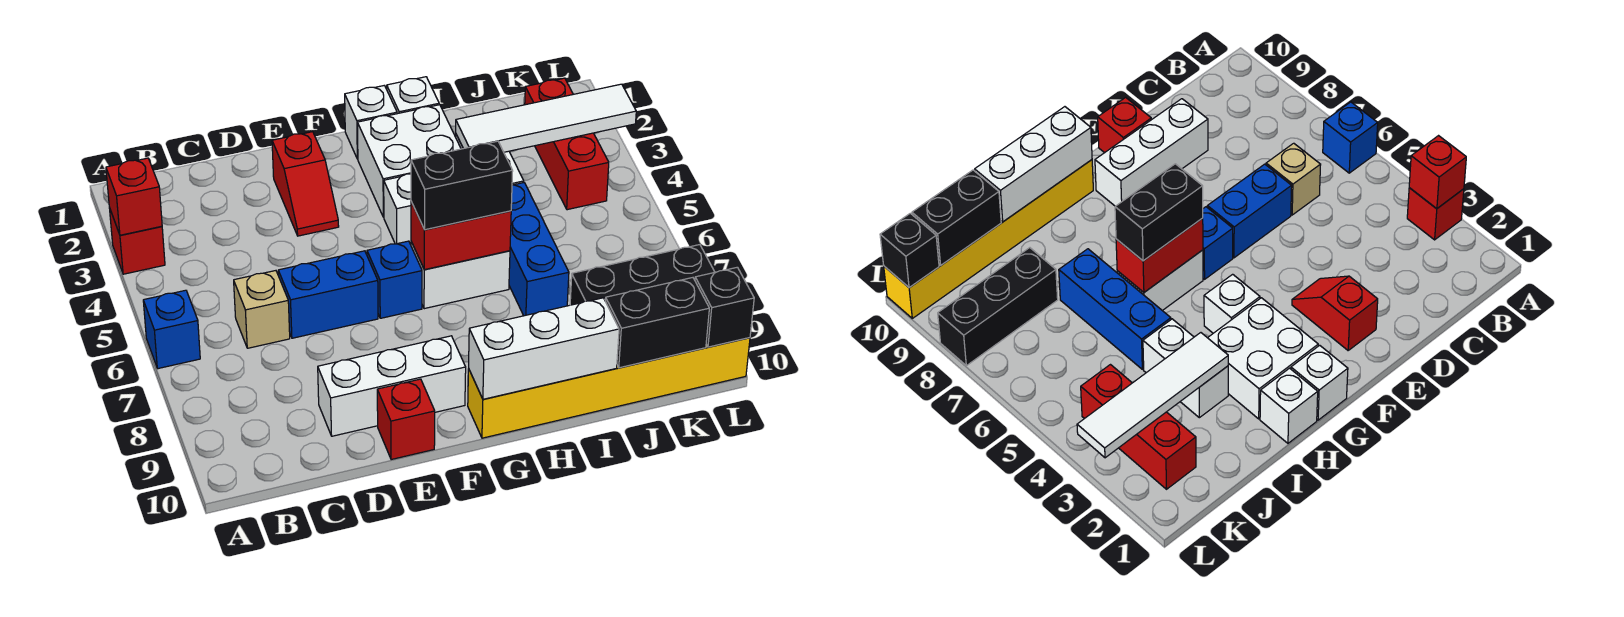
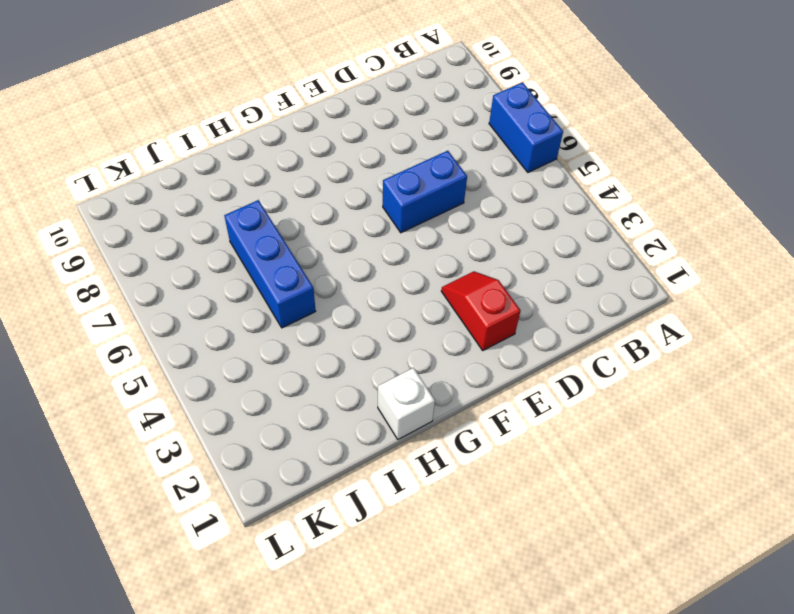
blue 1x2 brick [489,82,563,172] -> blue 1x1 brick [143,290,200,369]
none -> red 1x1 brick [109,208,165,274]
none -> tan 1x1 brick [234,271,290,348]
none -> white 1x3 brick [318,336,466,436]

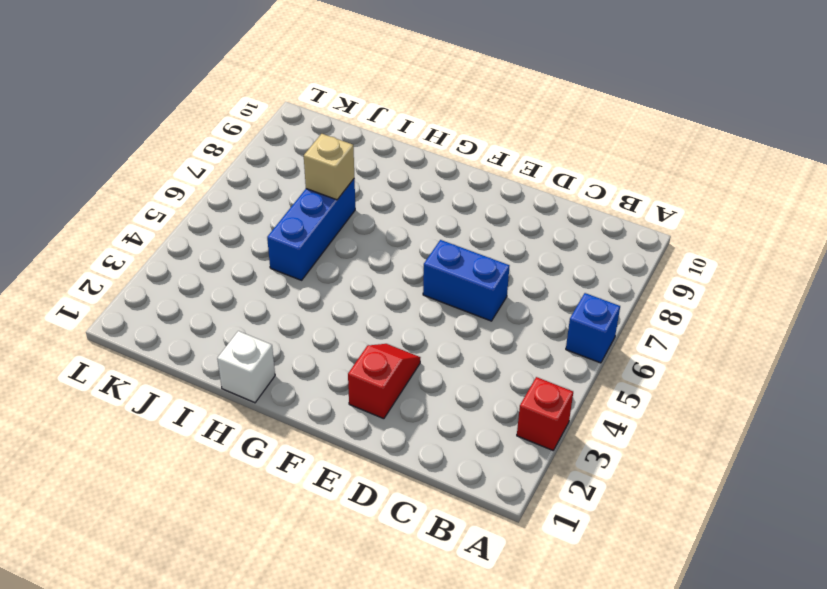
tan 1x1 brick [304,134,354,200] -> tan 1x1 brick moved to [234,271,290,348]
none -> white 1x3 brick [318,336,466,436]
none -> red 1x1 brick [377,379,435,460]
none -> blue 1x1 brick [367,241,422,318]

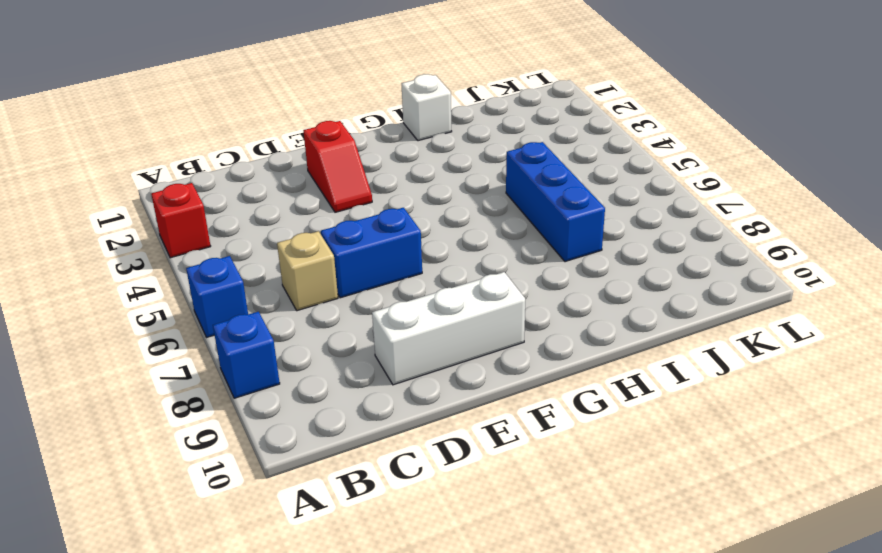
blue 1x1 brick [213,312,280,398] -> blue 1x1 brick moved to [367,241,422,318]
none -> red 1x1 brick [377,379,435,460]
none -> white 1x1 brick [345,85,397,159]
none -> white 2x2 brick [357,105,461,217]

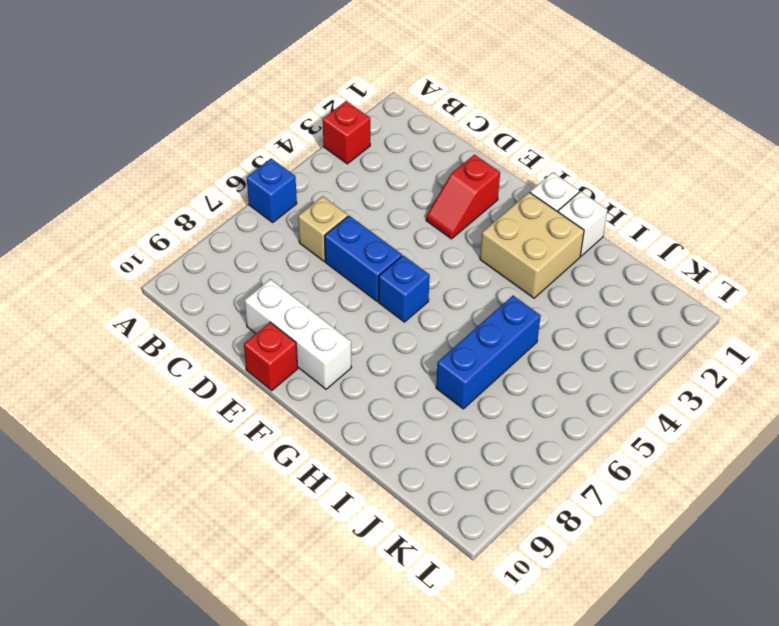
tan 2x2 brick [480,192,584,298] -> white 2x2 brick [357,105,461,217]
none -> white 1x1 brick [384,174,411,244]
none -> white 1x2 brick [411,242,510,309]
none -> yellow 1x6 brick [468,338,750,438]

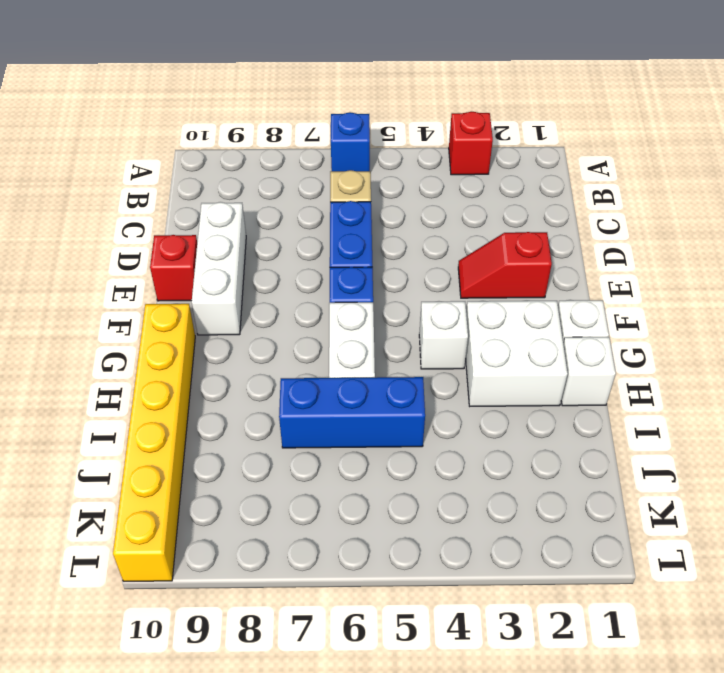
none -> white 1x2 brick [1143,319,1228,418]
none -> black 1x3 brick [570,245,715,305]
none -> red 1x3 brick [525,78,609,210]

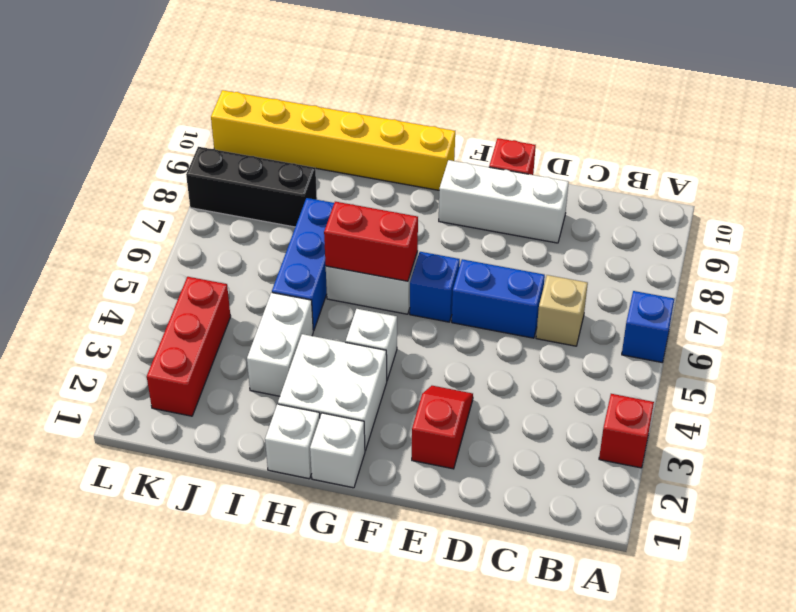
none -> red 1x1 brick [106,158,162,235]
none -> white 1x3 brick [469,298,619,399]
none -> white 1x4 tile [456,84,636,152]

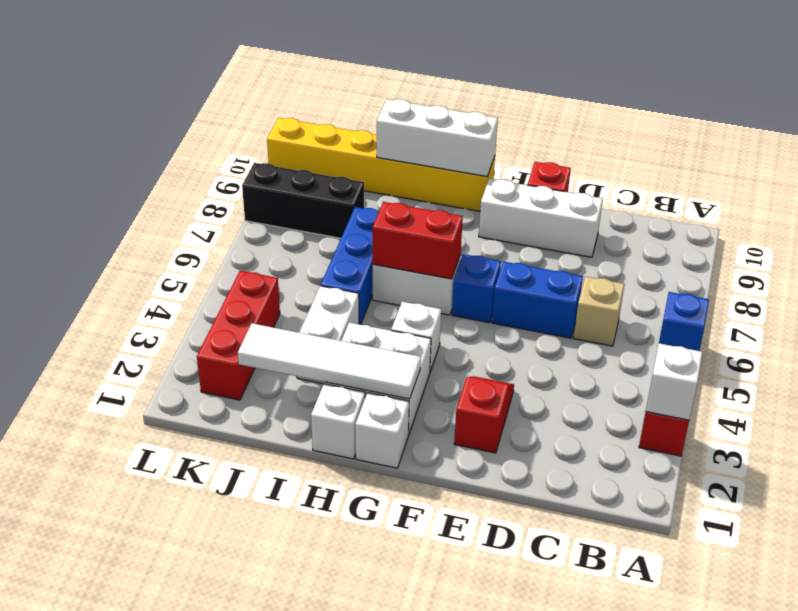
white 1x1 brick [646,344,703,420] -> red 1x1 brick [106,158,162,235]
white 1x4 tile [238,323,421,399] -> white 1x4 tile moved to [456,84,636,152]
none -> black 1x2 brick [605,278,709,368]
none -> black 1x1 brick [695,267,754,347]
none -> black 1x2 brick [411,141,513,230]

